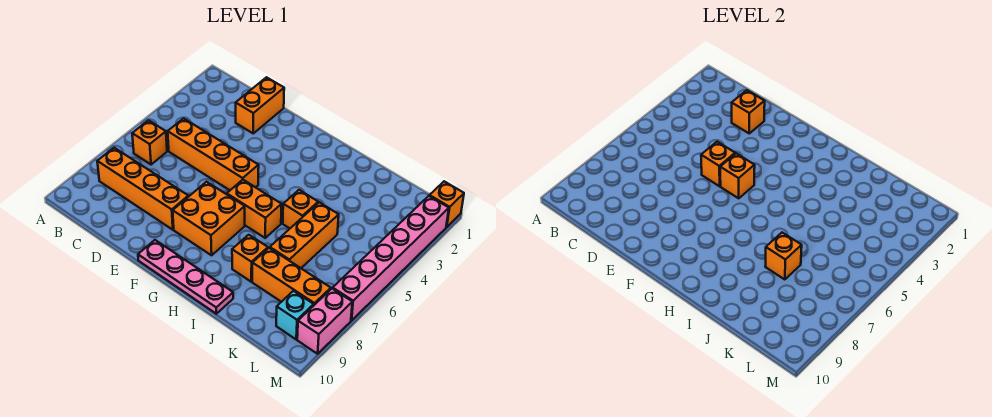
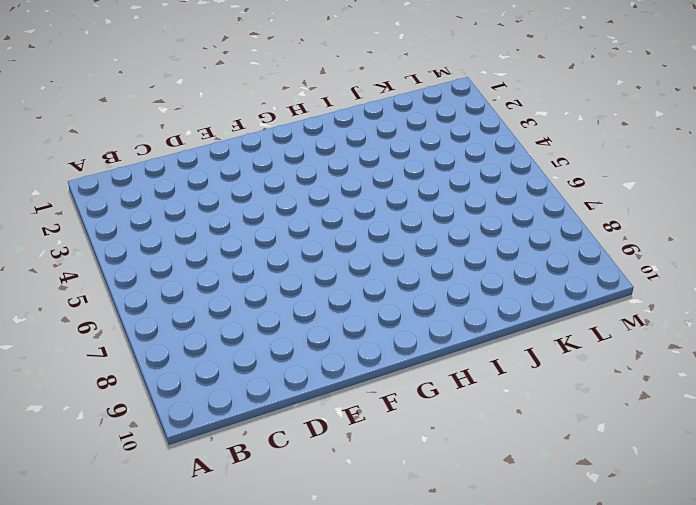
none -> orange 1x1 brick [132,120,167,165]
none -> orange 1x4 brick [97,148,188,230]
none -> orange 1x4 brick [168,118,259,190]

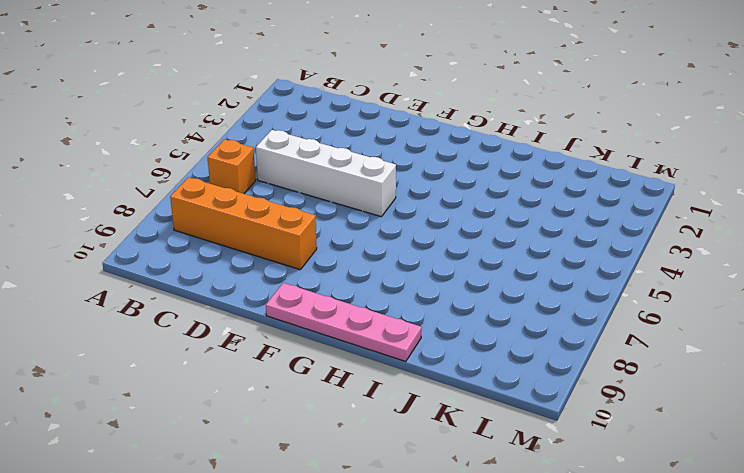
white 1x4 brick [256,130,396,217] -> orange 1x4 brick [168,118,259,190]
none -> orange 1x2 brick [236,77,284,133]
none -> orange 2x2 brick [173,182,245,255]
none -> orange 1x2 brick [227,180,282,238]

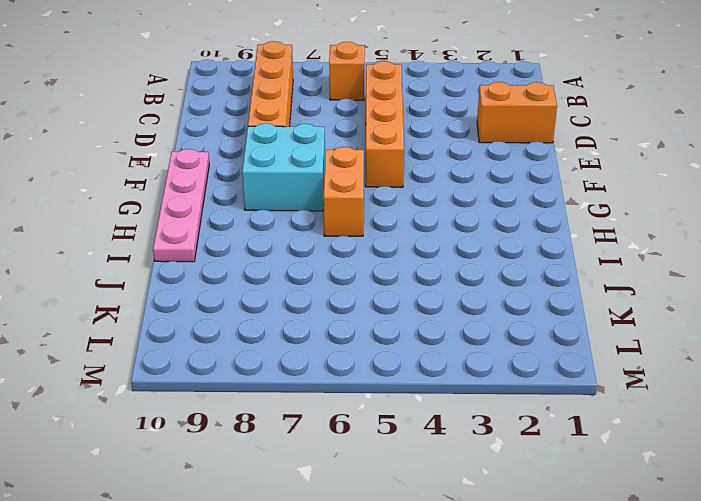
cyan 2x2 brick [242,123,325,211] -> orange 2x2 brick [173,182,245,255]
none -> orange 1x1 brick [283,190,318,228]
none -> orange 1x1 brick [232,235,268,282]
none -> orange 1x3 brick [270,202,339,268]

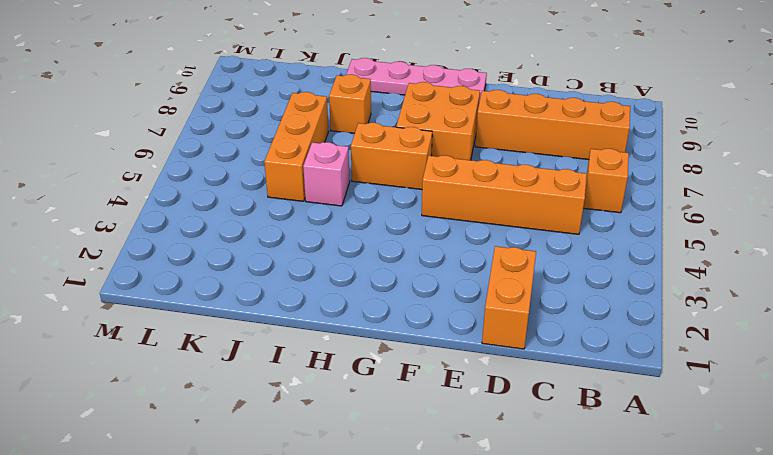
pink 1x1 brick [303,142,350,206] -> orange 1x1 brick [283,190,318,228]
none -> orange 1x3 brick [252,248,331,305]
none -> cyan 1x1 brick [276,291,314,339]
none -> orange 1x1 brick [429,181,464,227]

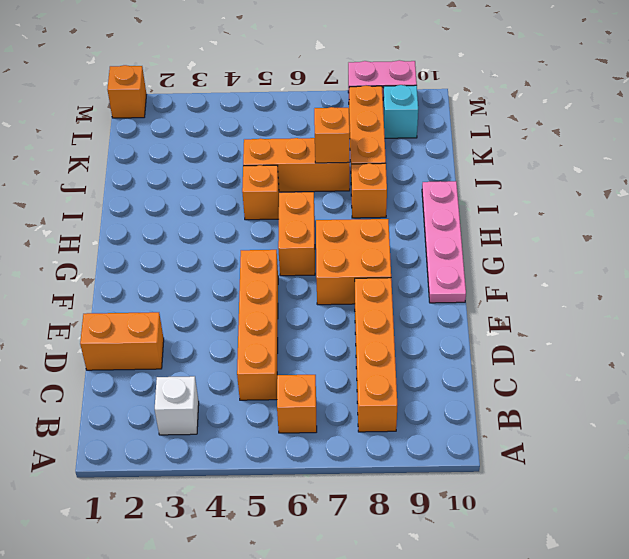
white 1x1 brick [155,376,199,435] -> none
none -> pink 1x6 brick [333,196,449,320]
none -> orange 1x1 brick [732,90,765,133]
none -> orange 1x1 brick [701,142,735,186]

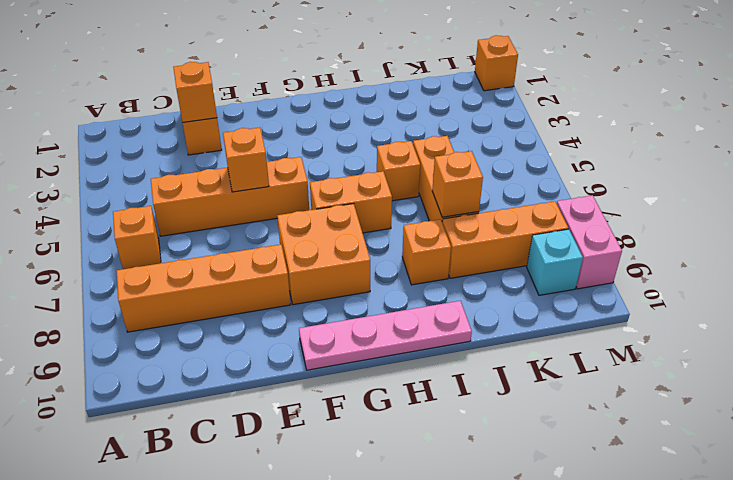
none -> pink 1x6 brick [333,196,449,320]
none -> orange 1x1 brick [720,153,755,198]

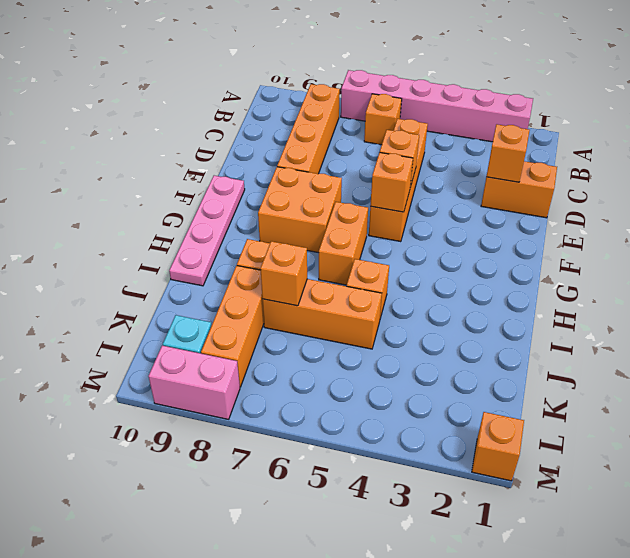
pink 1x6 brick [341,70,533,142] -> pink 1x6 brick moved to [333,196,449,320]

